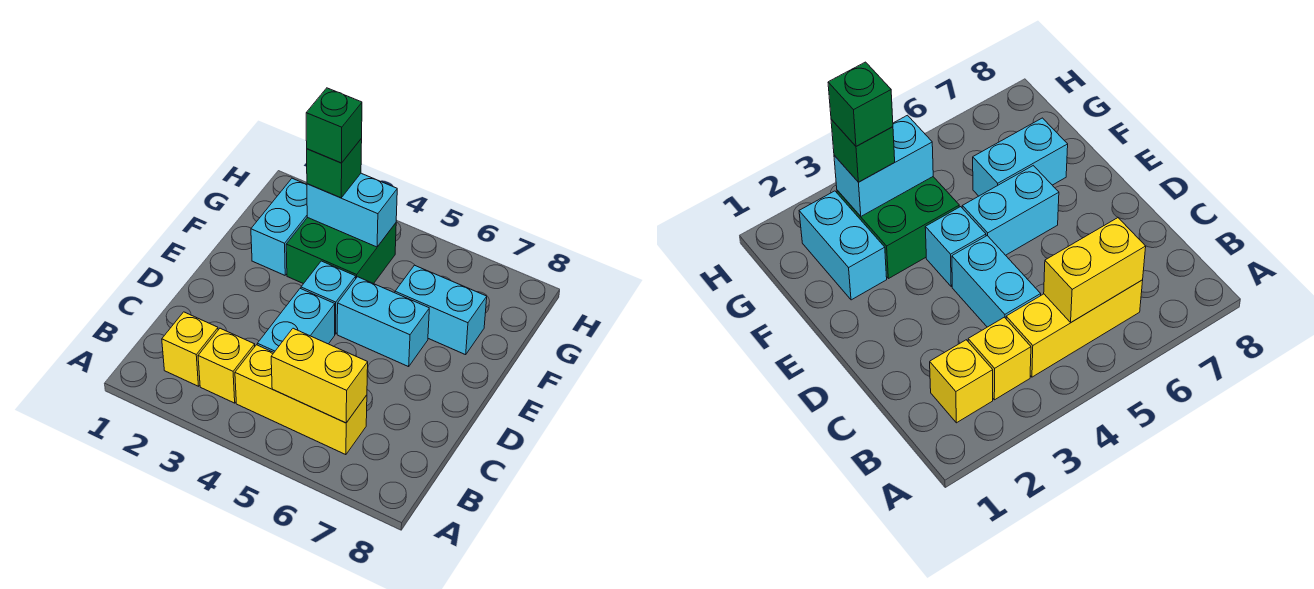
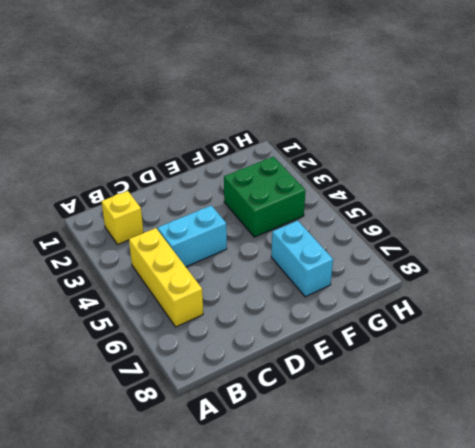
none -> yellow 1x1 brick [198,328,255,403]
none -> cyan 1x1 brick [301,261,356,334]
none -> cyan 1x2 brick [337,277,429,367]

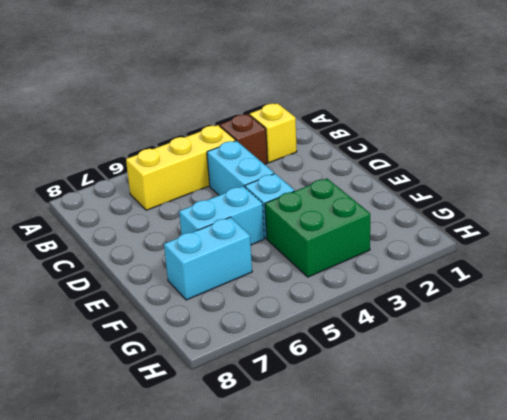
brown 1x1 brick [220,114,267,164] -> yellow 1x1 brick [198,328,255,403]
none -> cyan 1x2 brick [251,178,307,275]
none -> yellow 1x2 brick [271,328,368,423]
none -> cyan 1x2 brick [307,173,397,247]

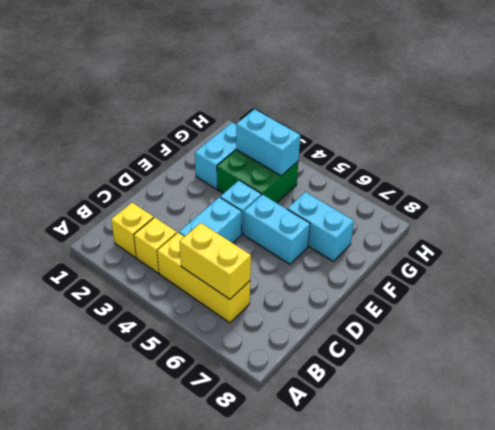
none -> green 1x1 brick [307,139,362,198]
none -> green 1x1 brick [306,88,362,163]

